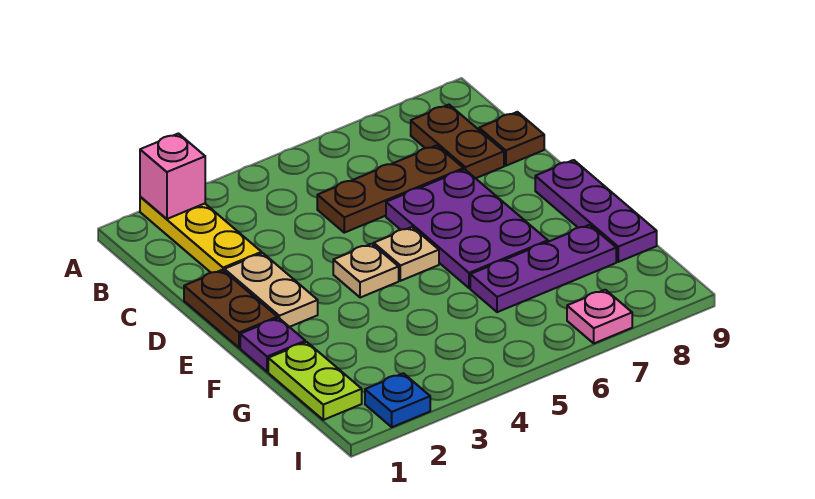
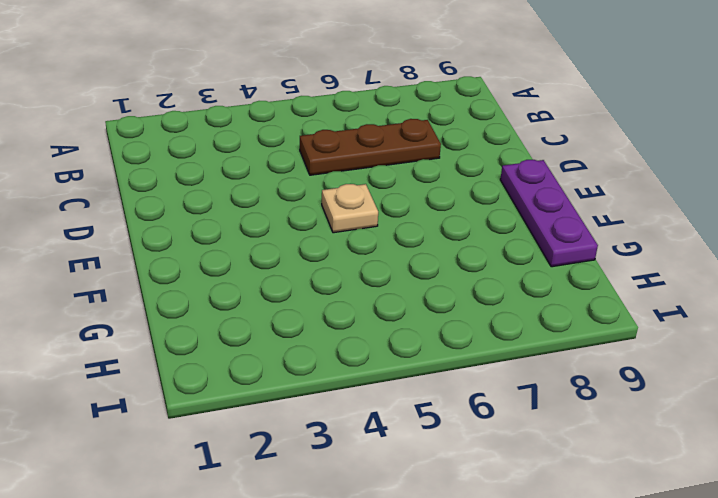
none -> yellow 1x3 plate [140,197,262,273]
none -> brown 1x2 plate [411,105,504,178]
none -> brown 1x1 plate [479,112,544,166]

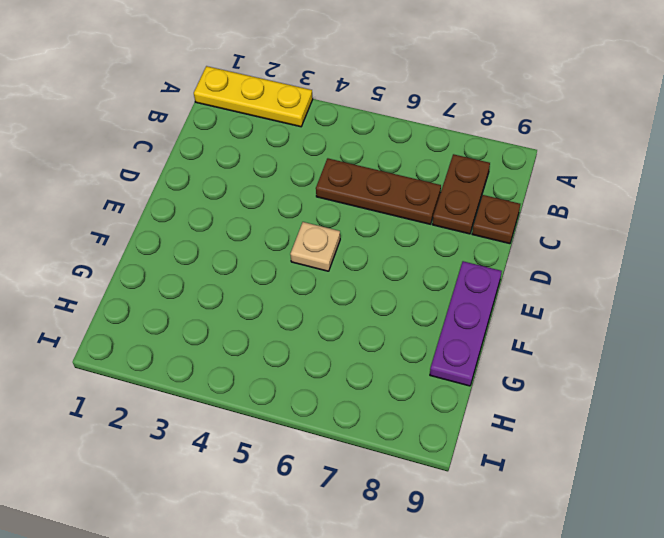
yellow 1x3 plate [194,66,313,127] -> yellow 1x3 plate turned to [140,197,262,273]
none -> brown 1x2 plate [184,270,277,348]
none -> tan 1x2 plate [224,253,318,327]
none -> purple 2x3 plate [386,169,548,288]

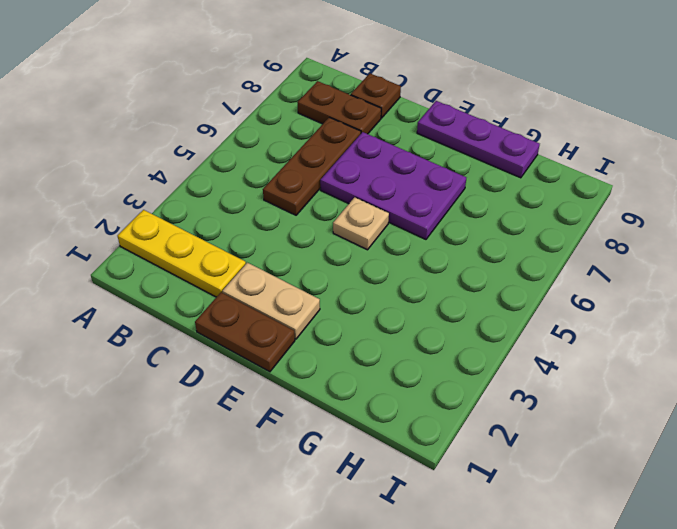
none -> tan 1x1 plate [333,244,399,298]
none -> purple 1x1 plate [240,318,305,372]
none -> lime 1x2 plate [268,342,362,420]

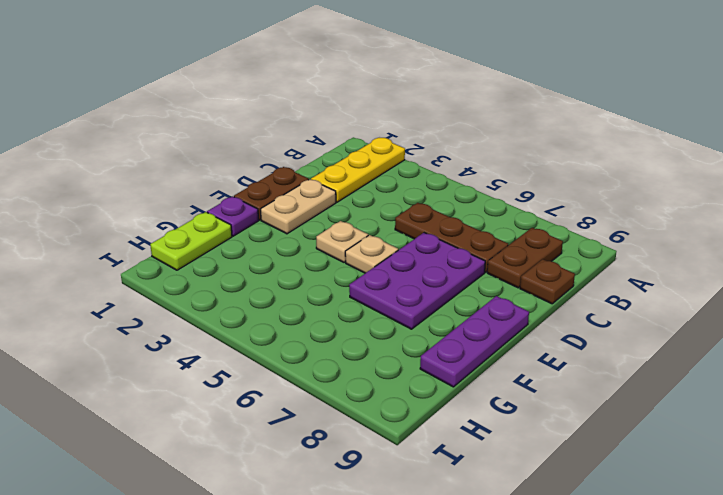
none -> purple 1x3 plate [470,225,616,312]
none -> blue 1x1 plate [365,373,430,427]
none -> pink 1x1 plate [567,290,632,343]

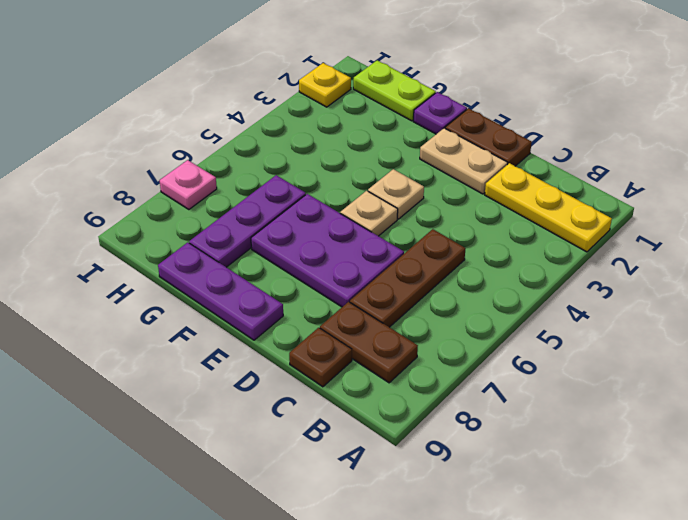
yellow 1x1 plate [299,63,351,107] -> blue 1x1 plate [365,373,430,427]
none -> pink 1x1 brick [140,134,205,219]

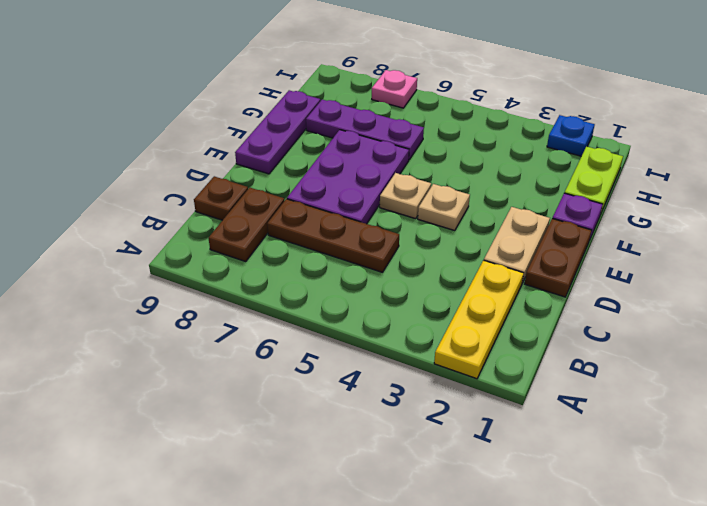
none -> pink 1x1 brick [140,134,205,219]

